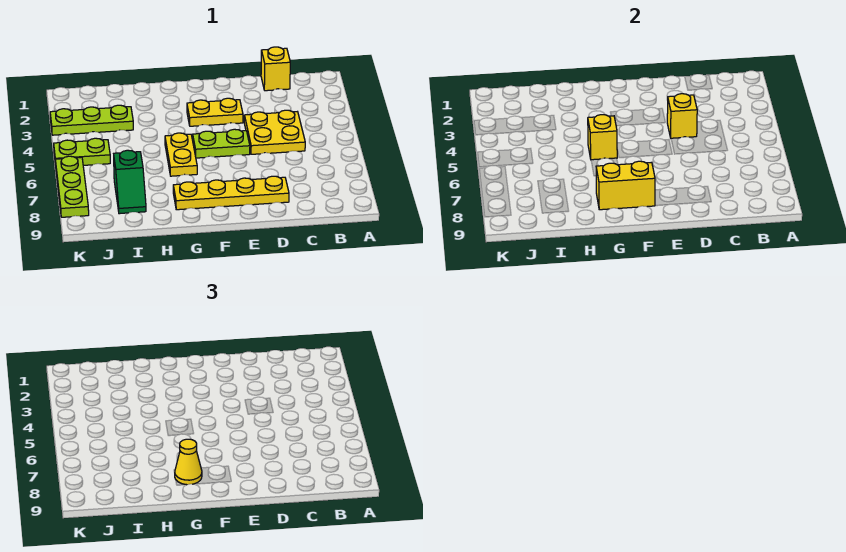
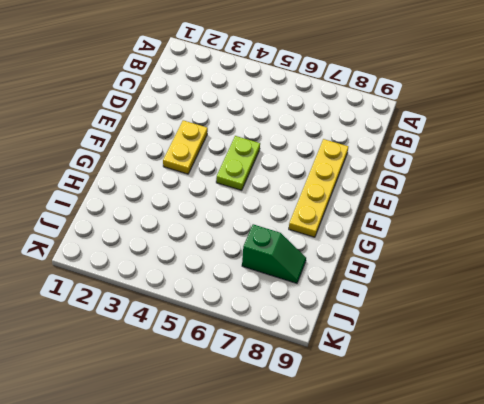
none -> yellow 1x1 brick [261,47,290,91]
none -> yellow 2x2 plate [244,110,305,154]
none -> yellow 1x2 plate [165,133,197,176]

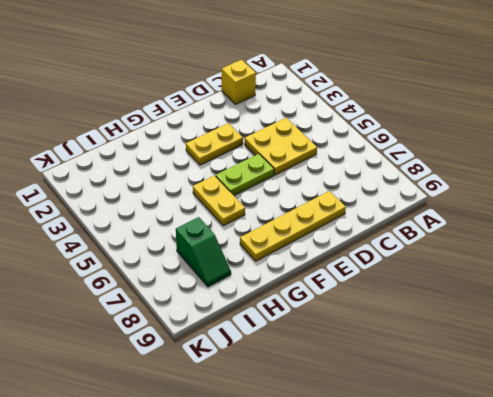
none -> lime 1x3 plate [50,105,133,135]
none -> lime 1x2 plate [54,138,110,165]
none -> lime 1x3 plate [55,156,89,217]

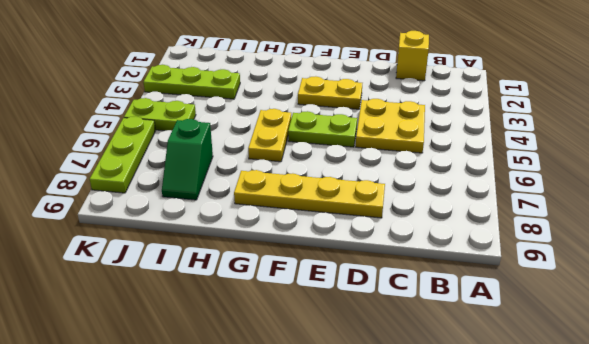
none -> yellow 1x1 brick [667,94,697,138]
none -> yellow 1x2 brick [596,161,655,210]
none -> yellow 1x1 brick [588,115,617,160]

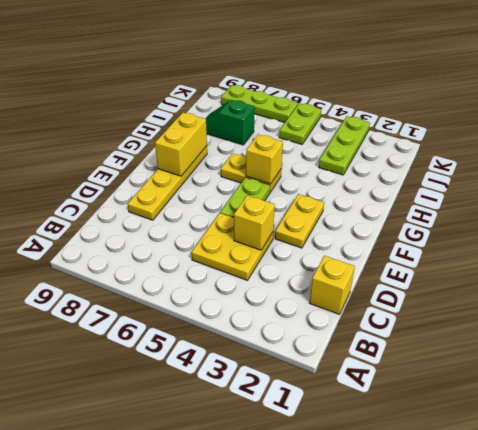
none -> yellow 1x1 cone [175,439,202,485]

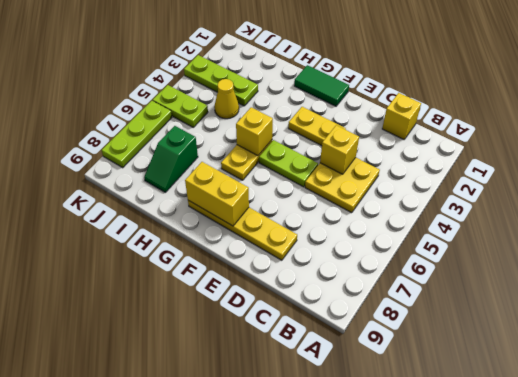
green 1x2 tile [294,65,349,106] -> none
yellow 1x1 cone [214,79,239,119] -> yellow 1x1 cone moved to [175,439,202,485]

